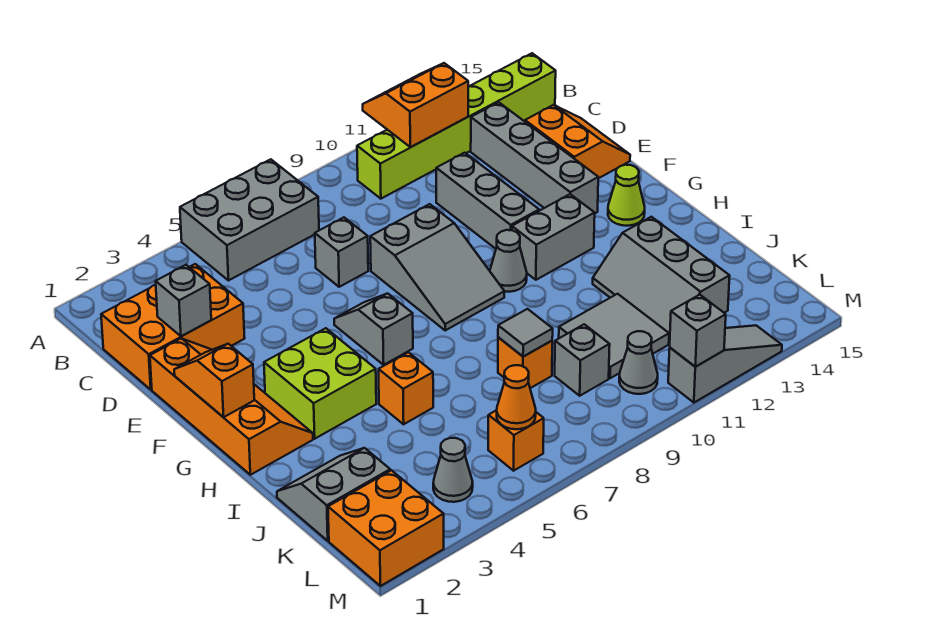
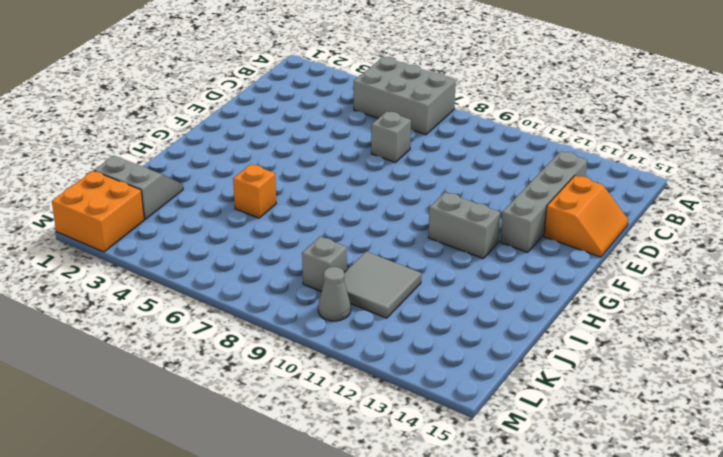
none -> lime 1x6 brick [357,53,556,199]
none -> orange 2x3 brick [101,264,245,389]
none -> grey 1x3 brick [436,153,539,249]
none -> orange 2x4 slope [150,338,313,475]

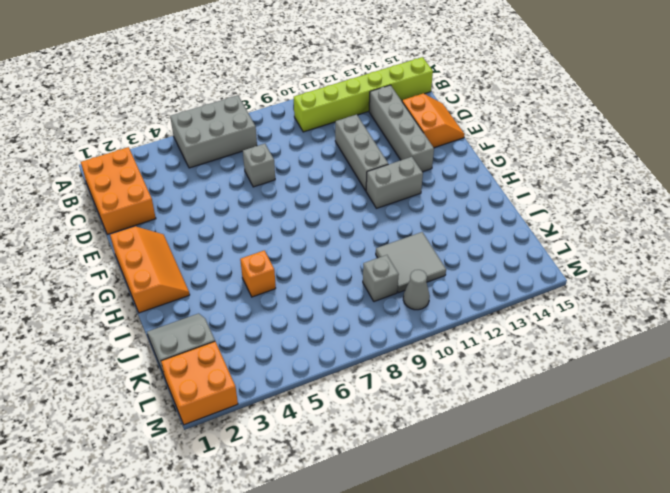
orange 2x3 brick [81,147,156,234] -> orange 2x3 brick turned to [101,264,245,389]
orange 2x3 slope [110,226,190,313] -> orange 2x4 slope [150,338,313,475]
none -> grey 2x3 slope [370,204,504,330]
none -> grey 1x2 slope [334,293,413,365]
none -> lime 2x2 brick [264,328,376,439]
none -> grey 1x1 cone [490,230,527,292]

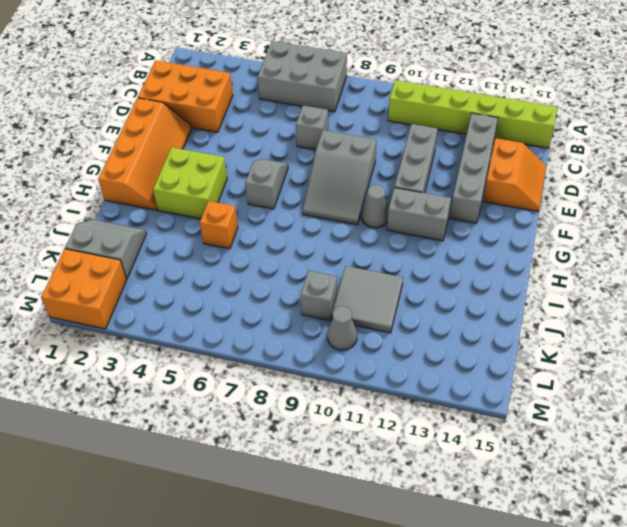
none -> lime 1x1 cone [608,165,645,226]
none -> grey 2x3 slope [593,217,730,343]
none -> orange 1x1 brick [498,337,552,388]
none -> grey 1x1 cone [433,438,473,502]

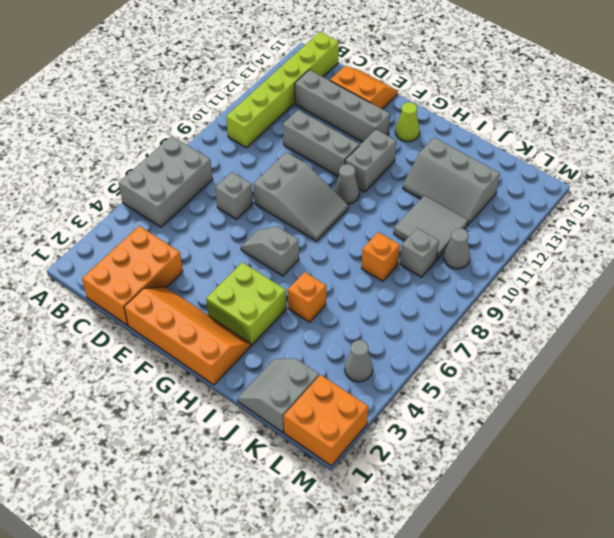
none -> orange 1x1 brick [488,410,544,471]
none -> grey 1x3 slope [668,325,782,403]
none -> orange 2x2 slope [363,63,468,147]
none -> grey 1x1 brick [156,265,211,336]

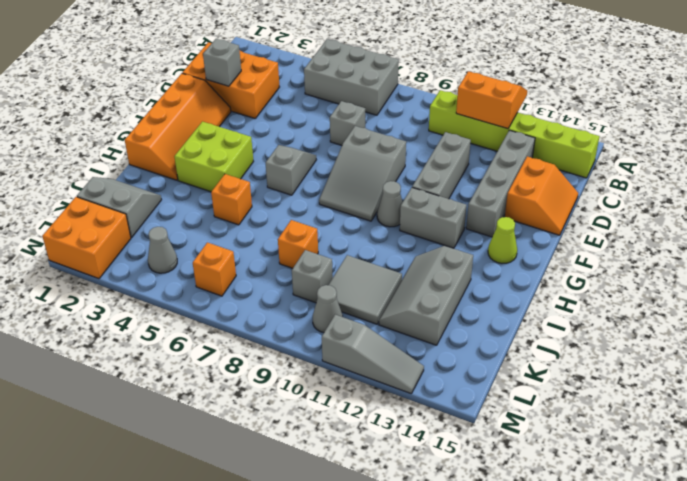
none -> orange 1x2 slope [174,344,254,417]
none -> grey 1x1 tile [498,309,553,357]
none -> orange 1x1 cone [497,365,536,429]
none -> grey 1x1 brick [670,295,726,367]

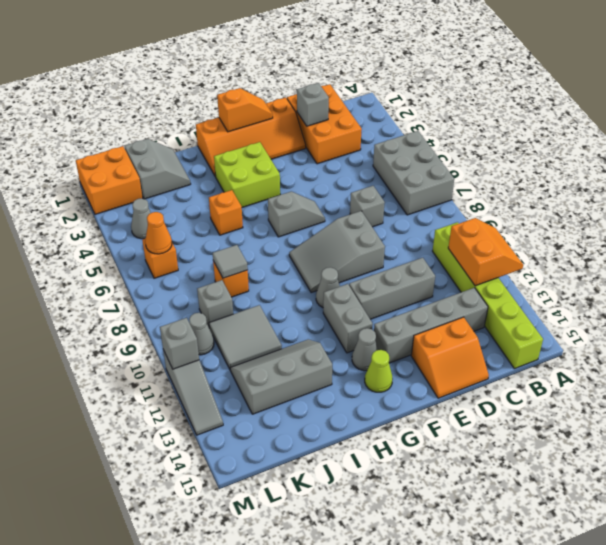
grey 1x1 cone [352,328,378,371] -> none

